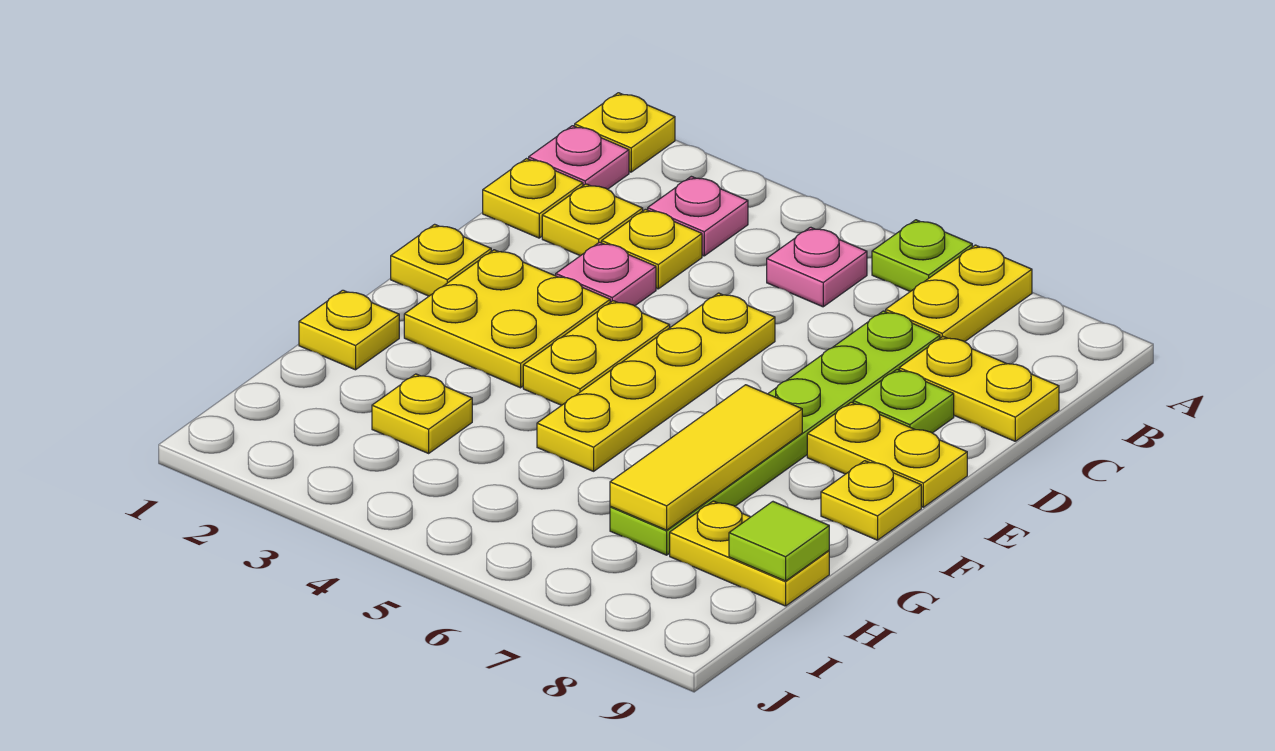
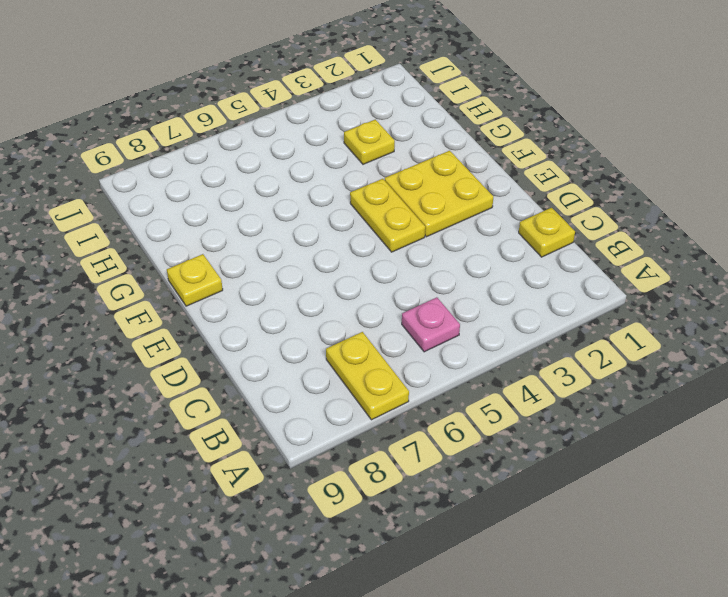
none -> yellow 1x1 plate [575,93,675,172]
none -> lime 1x1 plate [872,220,972,292]
none -> pink 1x1 plate [529,126,629,189]

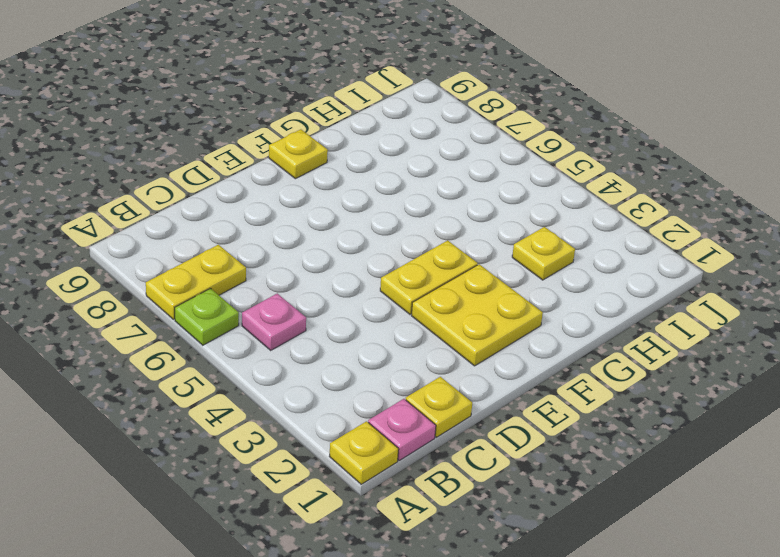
none -> pink 1x1 plate [648,176,748,256]
none -> yellow 1x1 plate [542,184,643,256]
none -> yellow 1x1 plate [602,209,702,289]

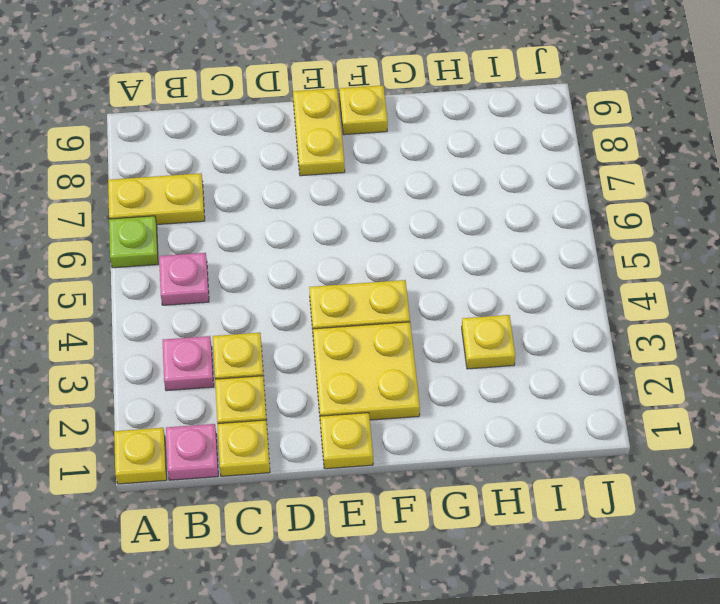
none -> lime 1x6 plate [610,311,940,555]
none -> yellow 1x2 plate [899,337,1059,441]
none -> pink 1x1 plate [556,242,656,306]

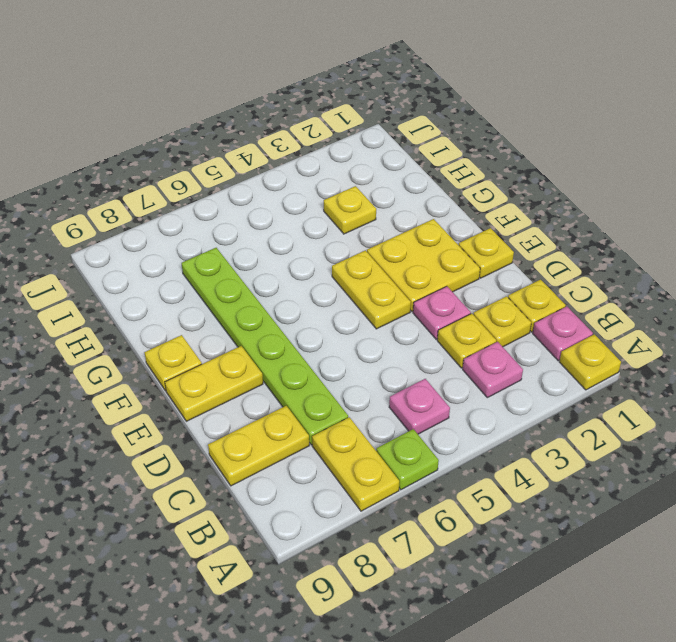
none -> yellow 1x4 plate [537,293,775,471]
none -> lime 1x1 plate [853,369,954,433]
none -> yellow 1x1 plate [299,290,399,370]

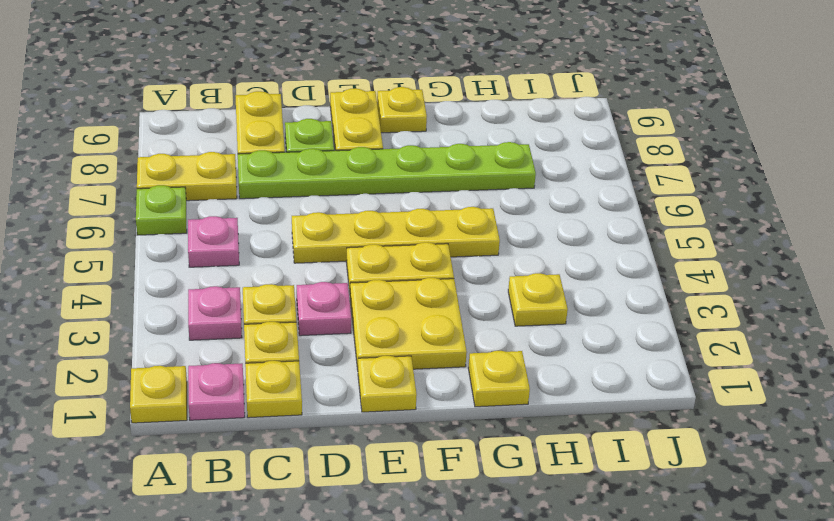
none -> yellow 1x2 plate [670,501,829,606]
none -> yellow 1x3 tile [610,385,802,530]
none -> lime 1x1 tile [729,502,829,581]

